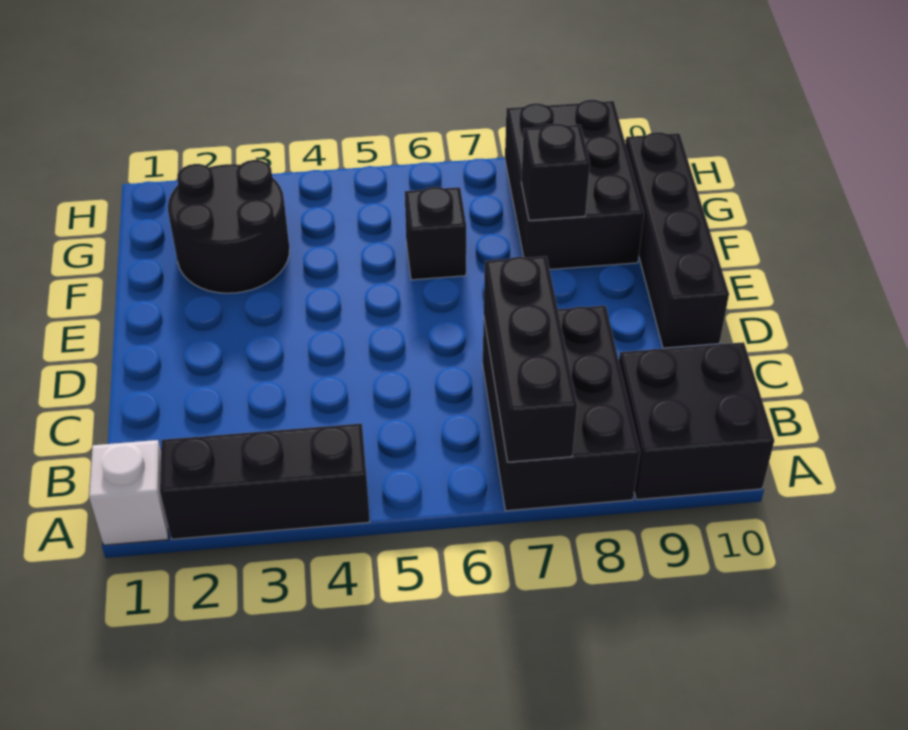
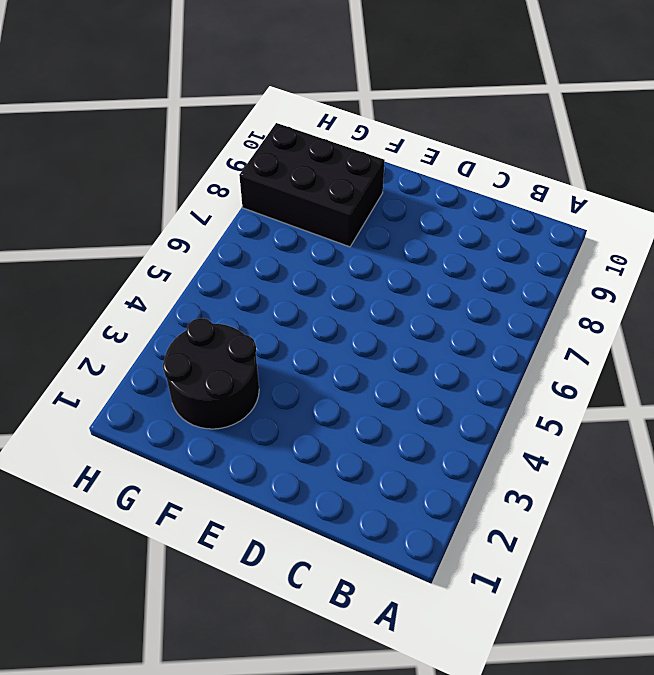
none -> white 1x1 brick [89,440,169,545]
none -> black 1x3 brick [160,423,370,539]

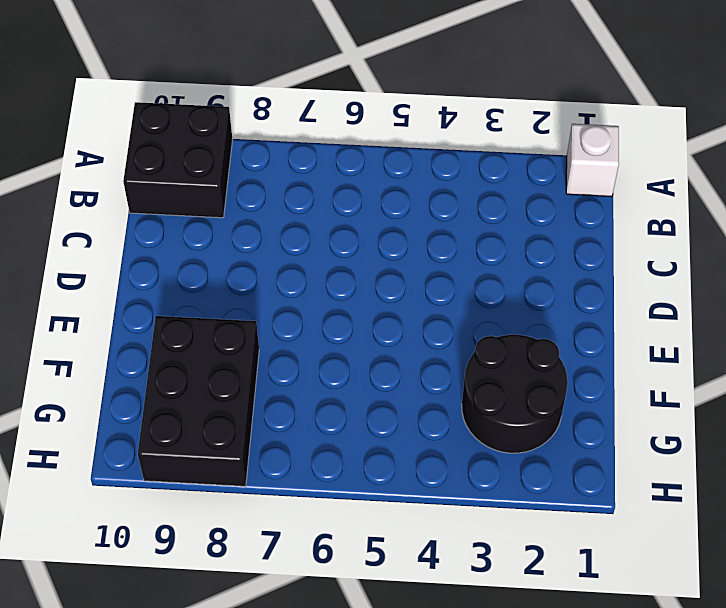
none -> black 1x3 brick [160,423,370,539]
none -> black 2x3 brick [483,306,640,511]

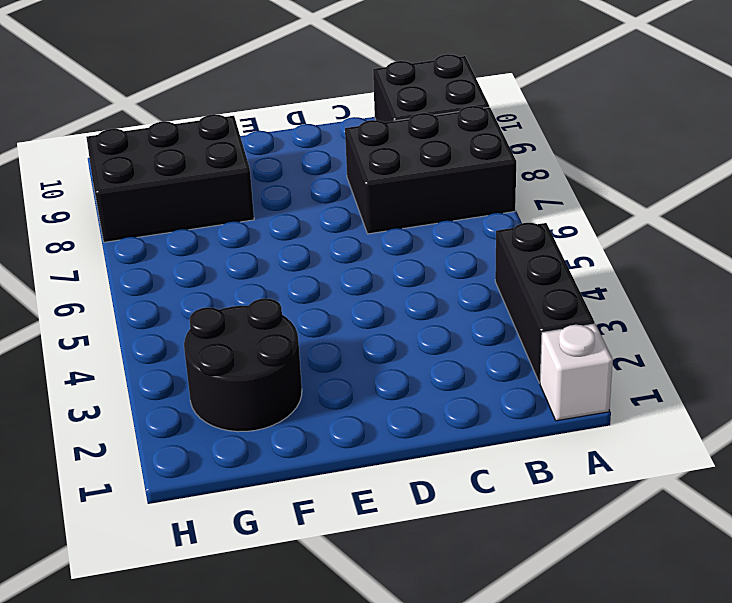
none -> black 1x4 brick [626,132,729,348]
none -> black 1x1 brick [405,187,466,280]

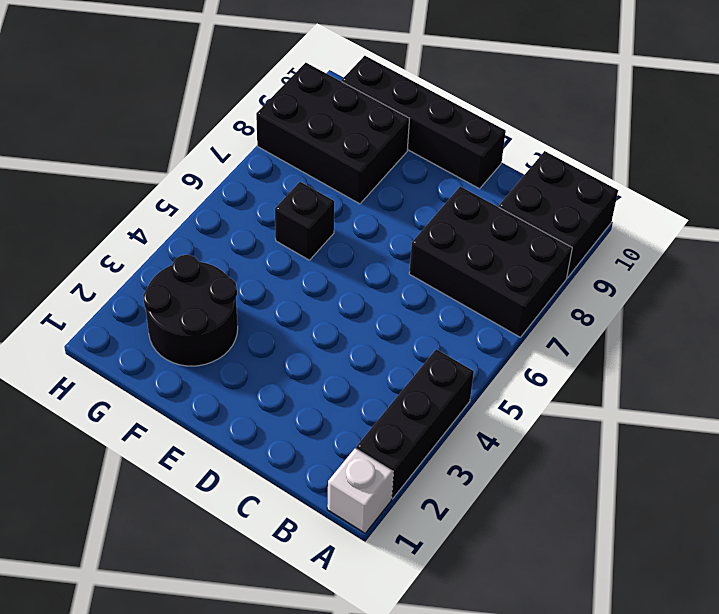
none -> black 1x3 brick [484,256,577,462]
none -> black 1x1 brick [521,123,590,221]

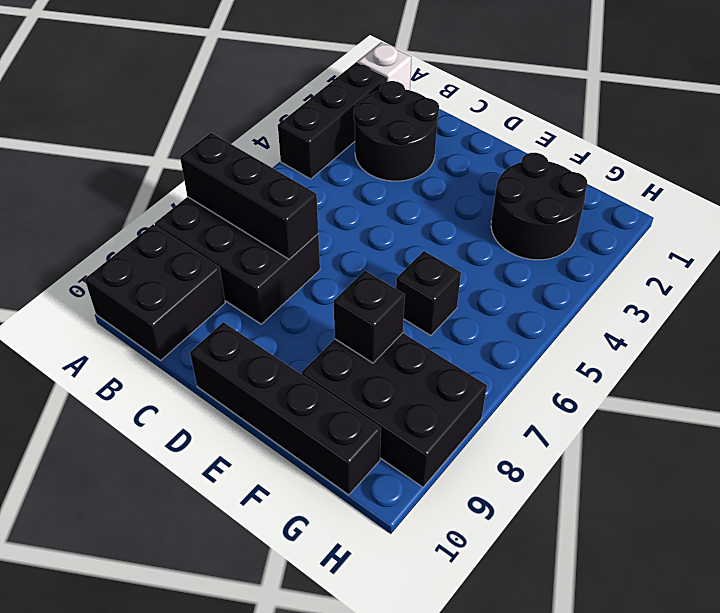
black 2x2 round brick [354,81,439,181] -> none

